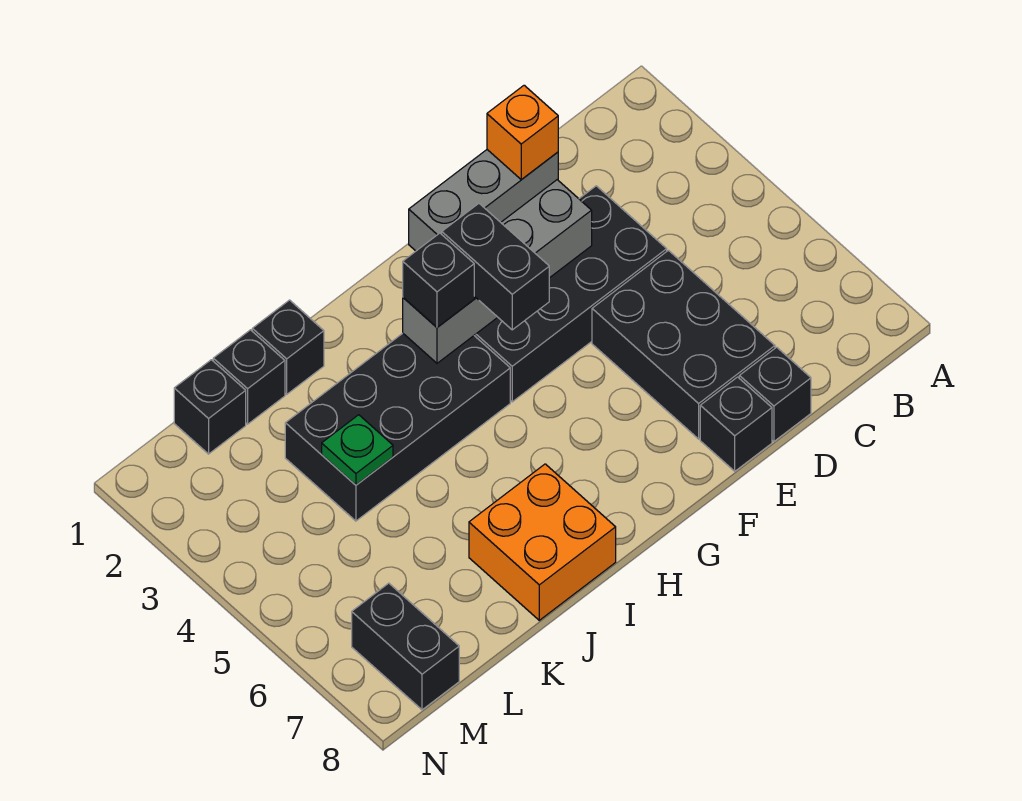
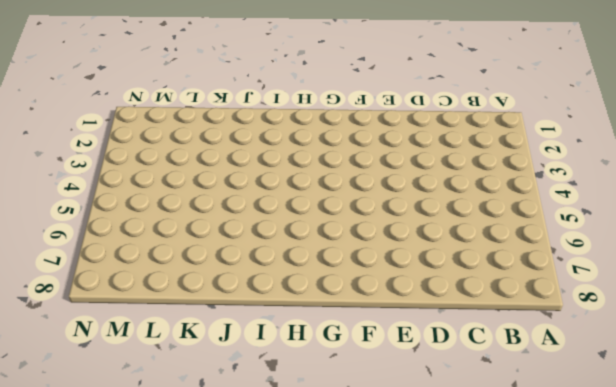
none -> grey 1x3 brick [409,150,558,251]
none -> black 2x4 brick [474,186,667,402]
none -> black 2x3 brick [592,250,775,439]

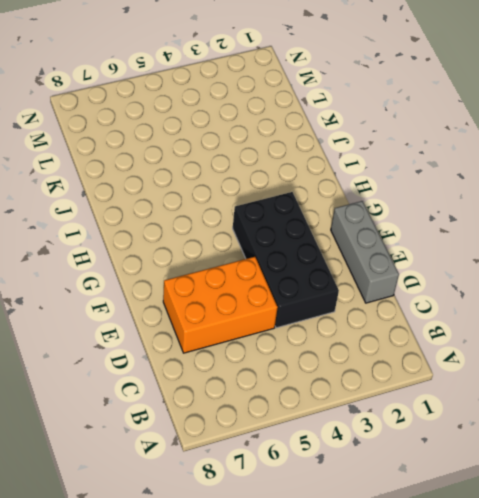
orange 2x3 brick [163,257,278,353] -> black 2x3 brick [592,250,775,439]
none -> black 1x1 brick [739,347,811,442]
none -> black 1x1 brick [700,377,772,471]
none -> black 2x4 brick [285,333,510,521]

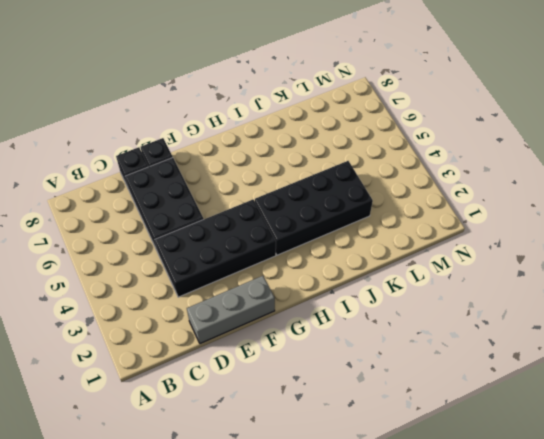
none -> orange 2x2 brick [469,464,616,620]
none -> black 1x1 brick [252,300,324,394]
none -> black 1x1 brick [213,330,285,424]

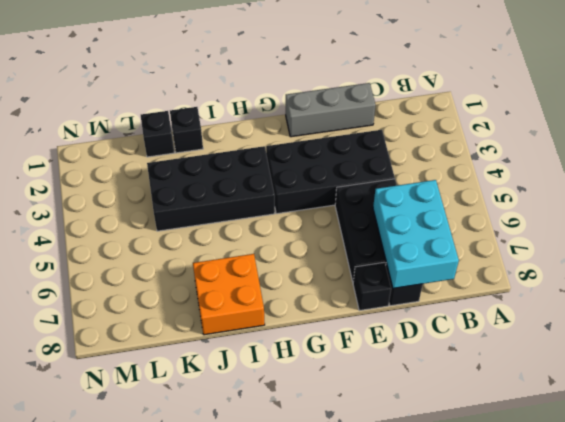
cyan 2x3 brick [373,180,459,288] -> none
none -> black 1x1 brick [174,360,246,454]
none -> black 1x2 brick [352,583,459,710]
none -> orange 1x1 brick [487,85,558,180]

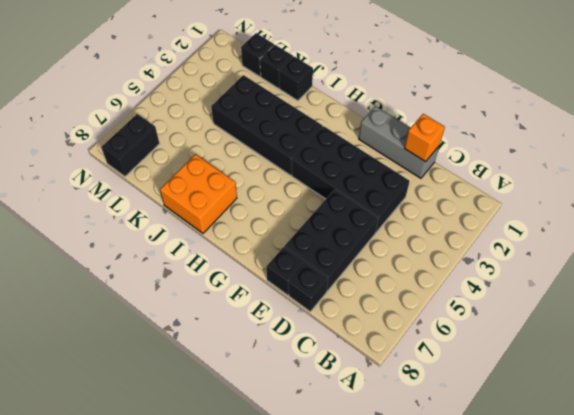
none -> grey 1x4 brick [403,180,592,363]
none -> green 1x1 plate [322,415,393,485]
none -> black 1x2 brick [442,203,549,330]

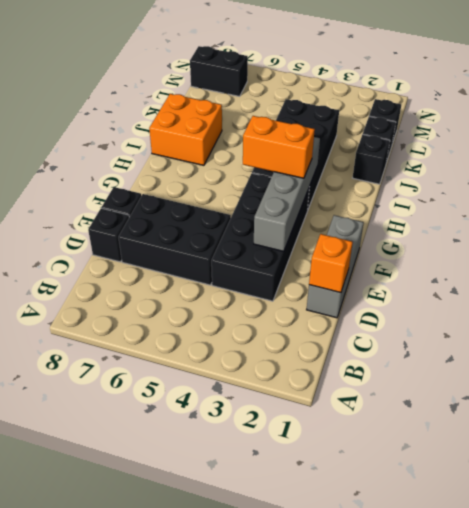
orange 1x2 brick [243,116,315,178] -> black 1x2 brick [442,203,549,330]
none -> green 1x1 plate [322,415,393,485]
none -> black 1x1 brick [403,233,474,327]

